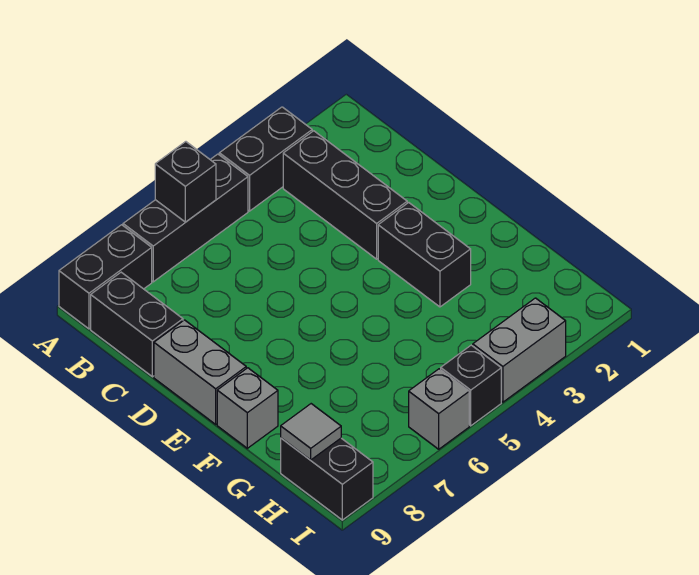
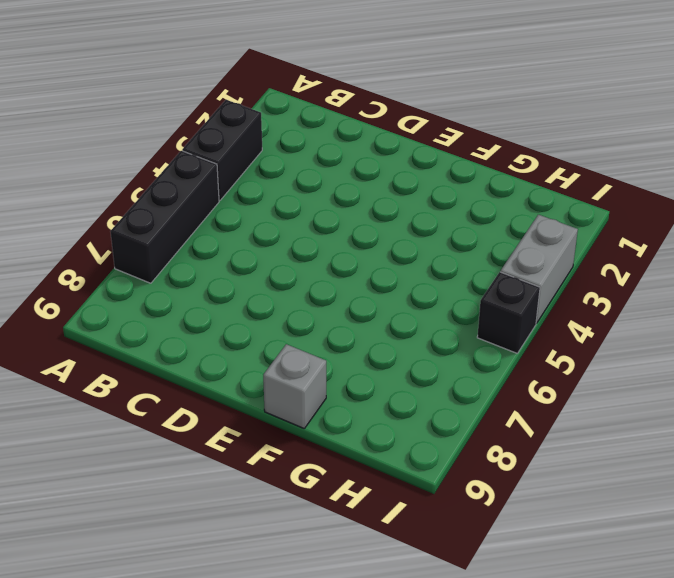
none -> black 1x2 brick [59,225,152,329]
none -> black 1x3 brick [283,131,407,259]
none -> black 1x2 brick [91,272,183,377]

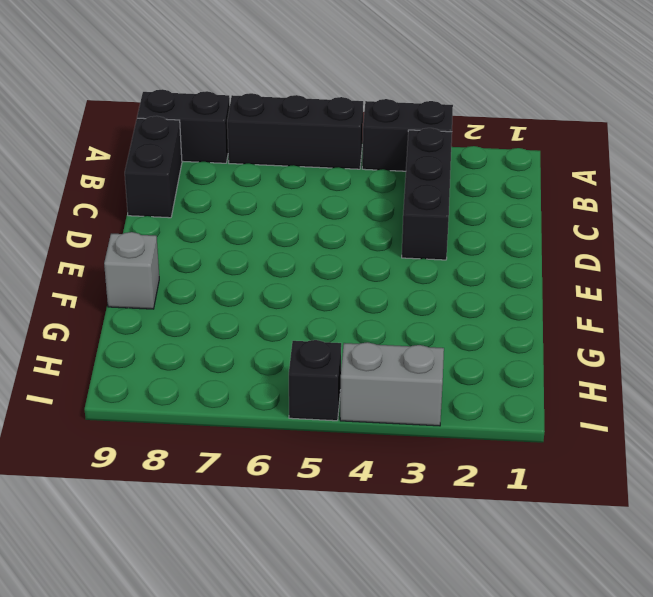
none -> grey 1x2 brick [154,320,246,424]
none -> black 1x2 brick [378,203,471,307]
none -> black 1x2 brick [281,438,373,520]

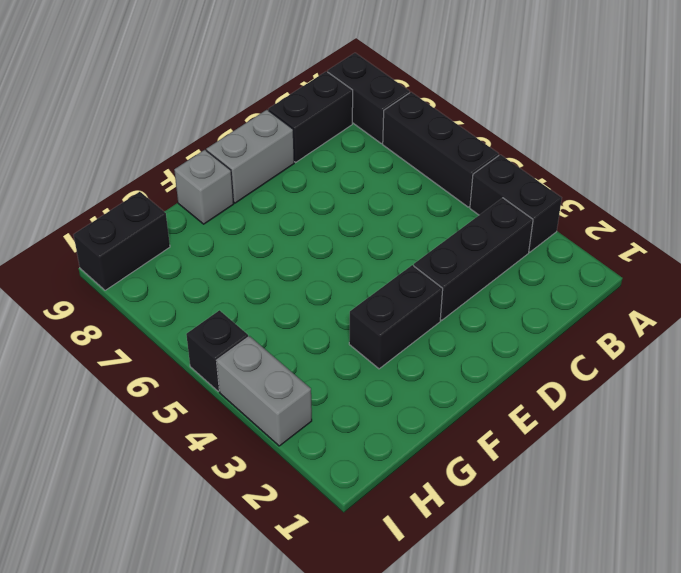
none -> grey 1x1 brick [409,369,469,449]
none -> black 1x1 brick [155,142,216,222]
none -> grey 1x1 tile [281,404,341,460]

